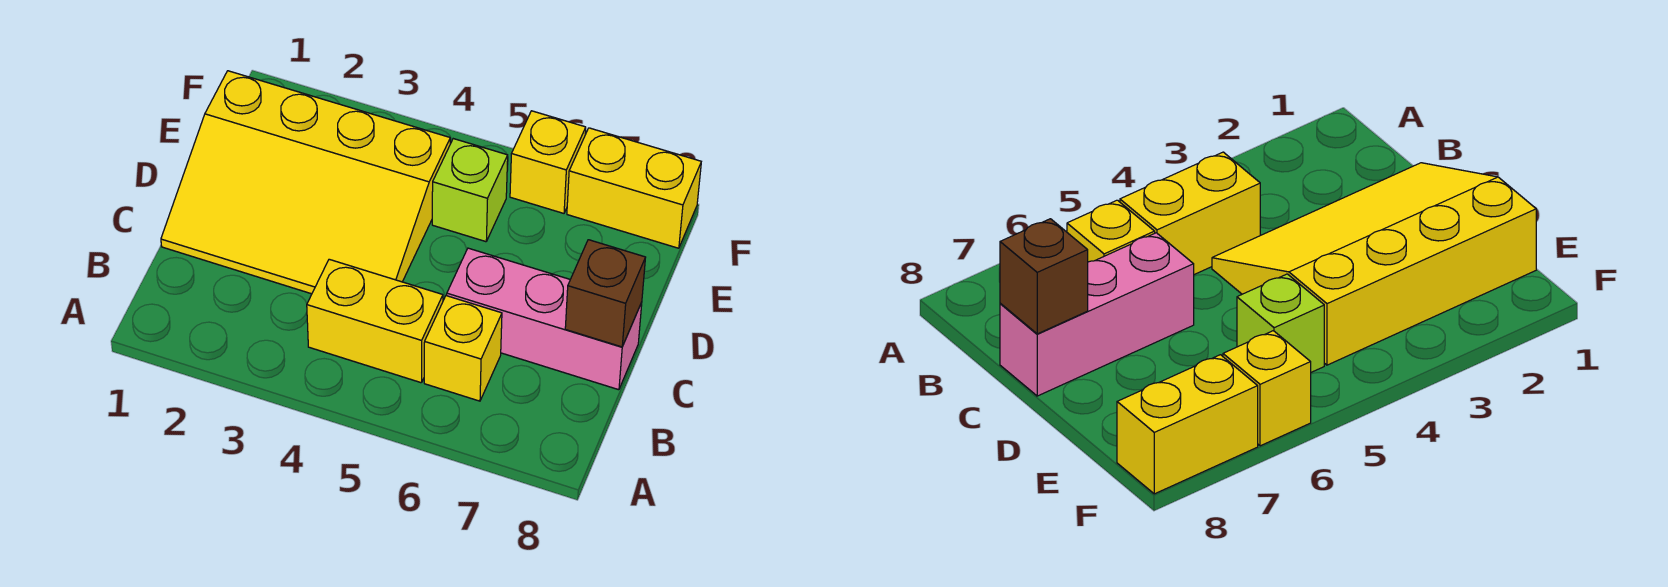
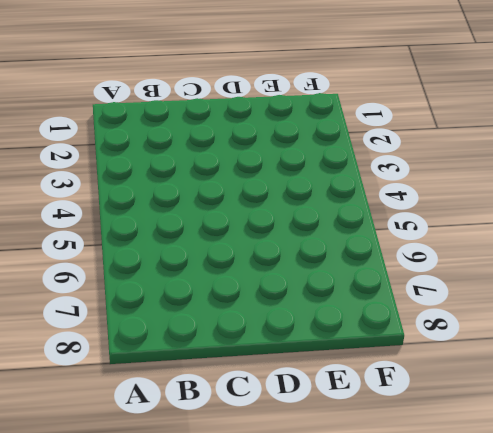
none -> yellow 1x2 brick [307,259,443,383]
none -> yellow 1x1 brick [424,296,502,401]

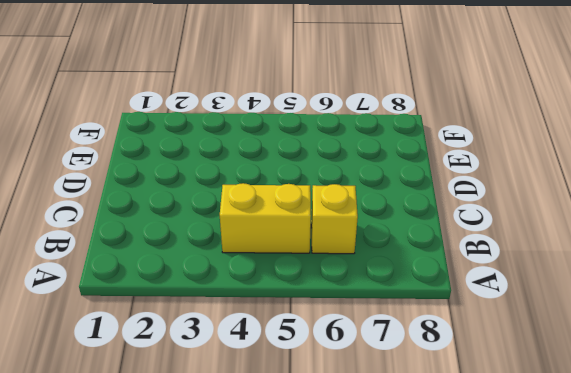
none -> yellow 3x4 slope [161,71,450,294]
none -> pink 1x3 brick [447,248,642,390]

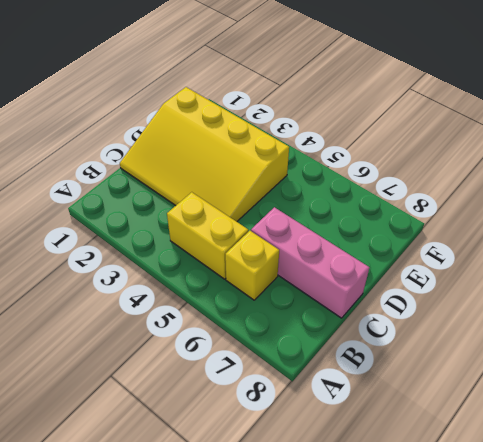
none -> lime 1x1 brick [432,139,508,242]
none -> yellow 1x1 brick [510,111,586,213]

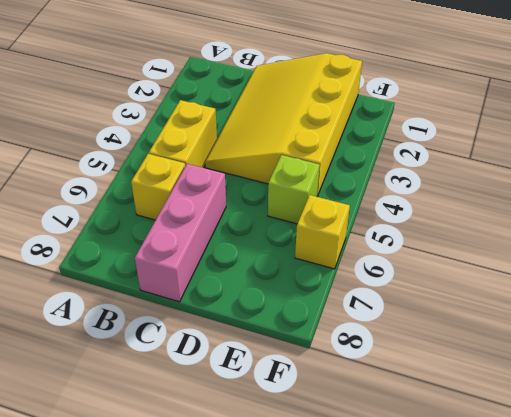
none -> yellow 1x2 brick [567,128,701,248]
none -> brown 1x1 brick [565,240,646,347]

